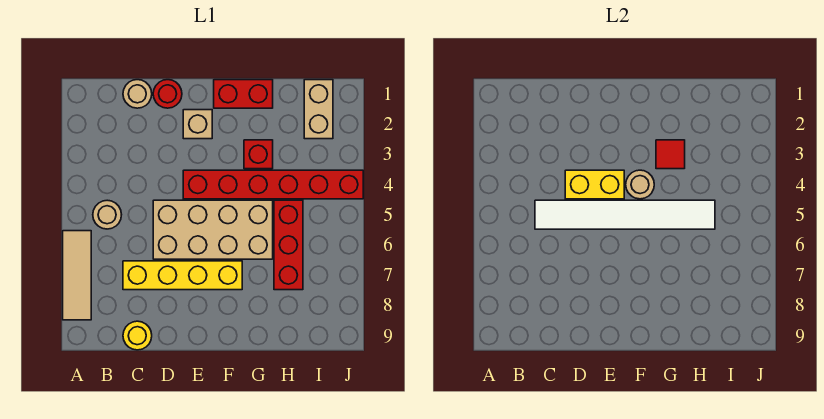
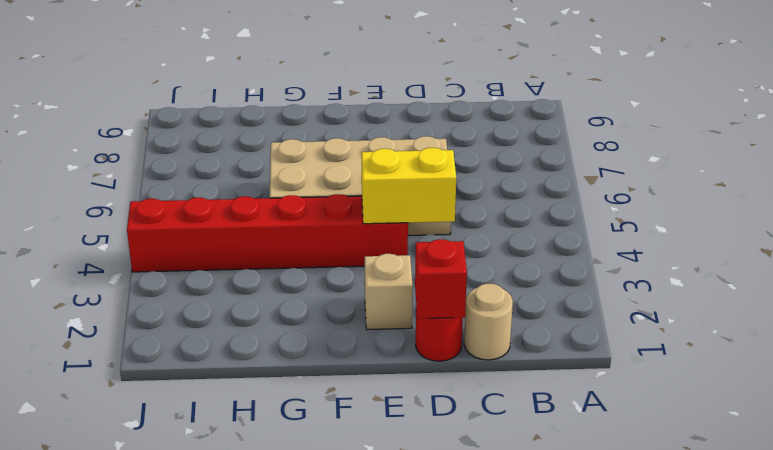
red 1x1 brick [415,239,467,319] -> red 1x1 brick moved to [244,140,273,169]
none -> tan 1x3 tile [63,231,91,320]
none -> tan 1x1 round brick [93,200,122,229]
none -> yellow 1x4 brick [123,261,242,290]

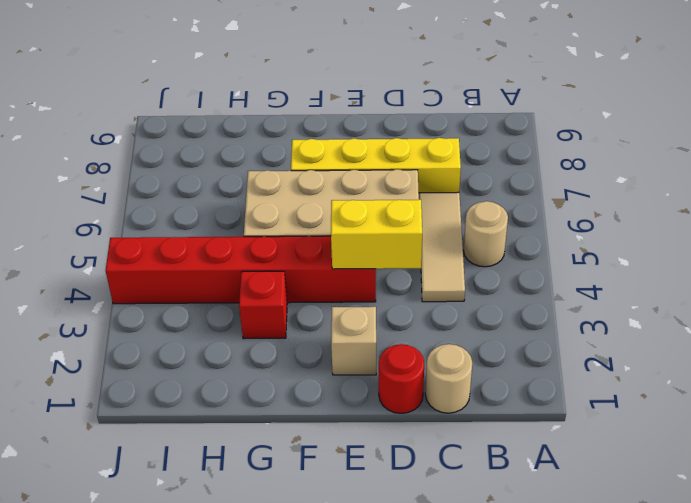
tan 1x3 tile [419,192,465,302] -> tan 1x3 tile moved to [63,231,91,320]
none -> yellow 1x1 round brick [123,321,152,350]
none -> red 1x2 brick [214,80,273,108]
none -> red 1x3 brick [274,200,303,290]

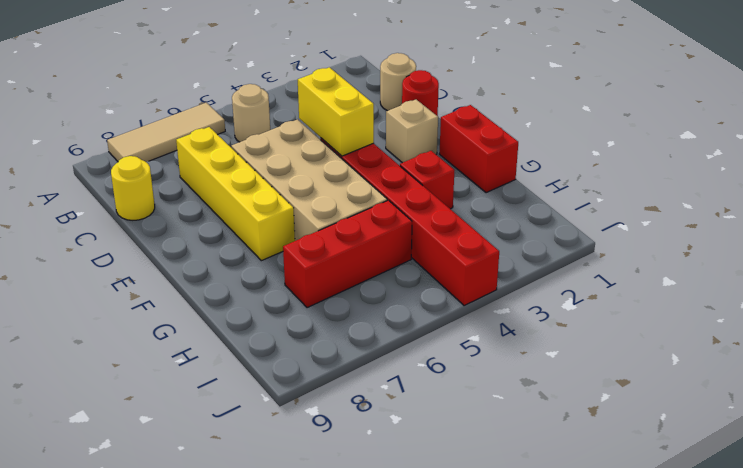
none -> tan 1x2 brick [304,80,333,139]
none -> white 1x6 tile [535,200,715,229]
none -> tan 1x1 round brick [626,170,654,199]

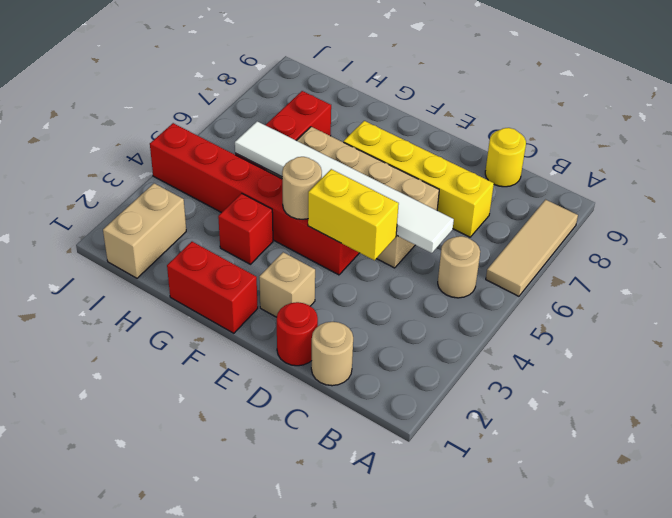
none -> red 1x1 tile [656,140,685,169]

